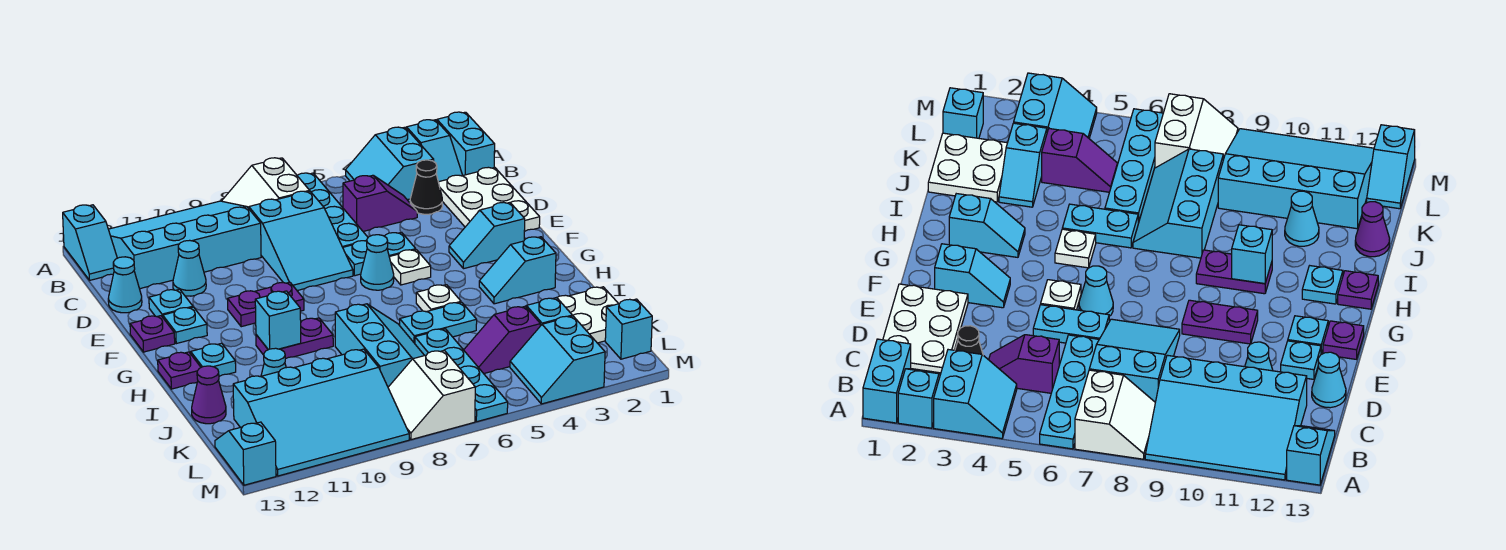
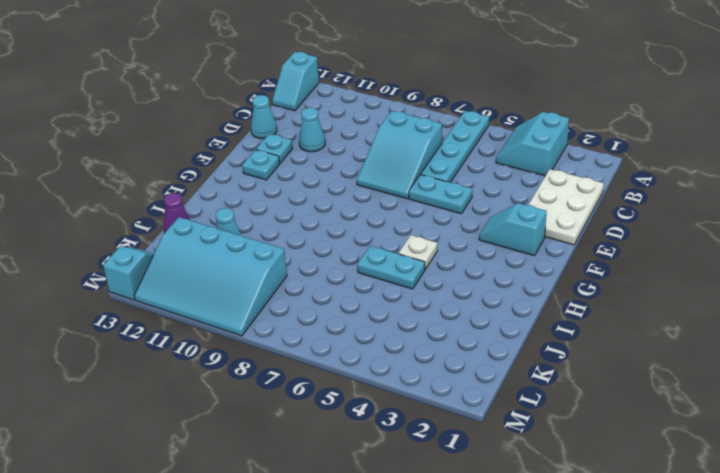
none -> cyan 1x2 brick [437,112,495,175]
none -> cyan 1x2 slope [407,120,463,182]
none -> white 2x2 slope [222,158,310,208]
none -> cyan 3x4 slope [108,201,261,289]

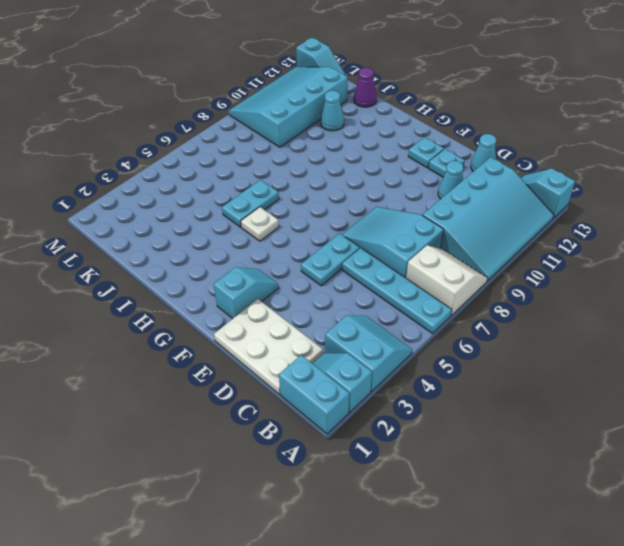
none -> black 1x1 cone [410,160,442,214]
none -> purple 1x2 slope [343,175,417,231]
none -> white 1x1 plate [389,250,431,285]
none -> cyan 1x1 cone [361,235,394,290]

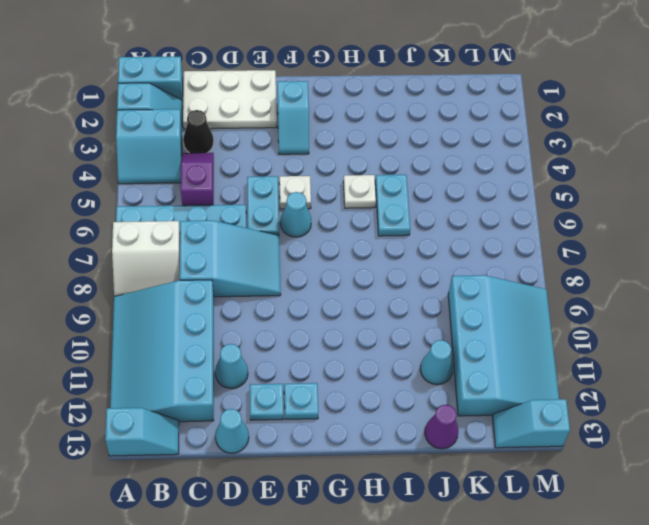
none -> purple 1x2 plate [228,282,304,327]
none -> purple 1x1 plate [130,316,175,352]
none -> cyan 1x2 slope [479,237,556,304]
none -> purple 1x2 plate [256,318,333,359]

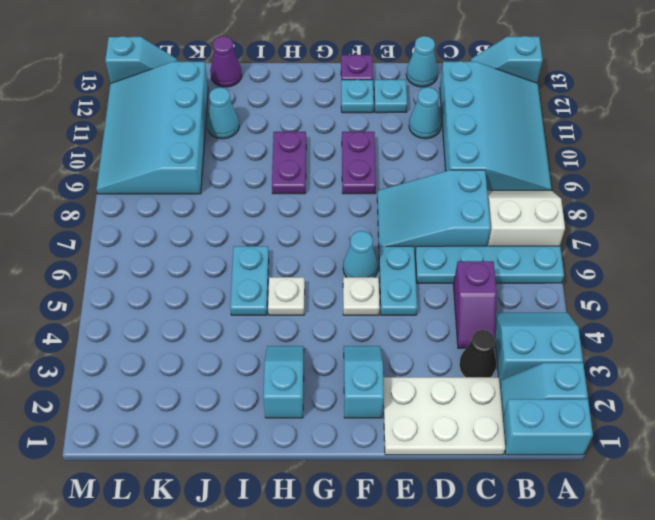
none -> cyan 1x1 plate [191,343,236,376]
none -> purple 1x1 plate [158,352,201,389]
none -> cyan 2x3 slope [335,304,425,387]
none -> white 2x2 plate [557,287,618,343]

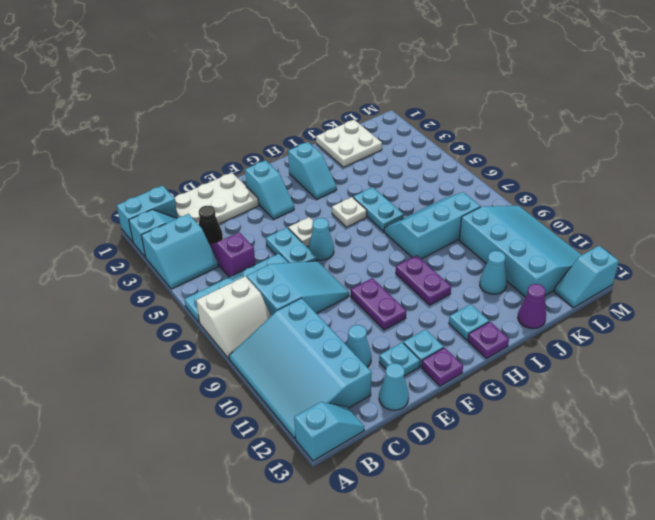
none -> cyan 1x2 slope [525,298,572,326]
none -> cyan 1x4 plate [415,329,508,422]
none -> purple 1x2 slope [464,307,540,374]
none -> cyan 1x1 brick [605,299,652,359]

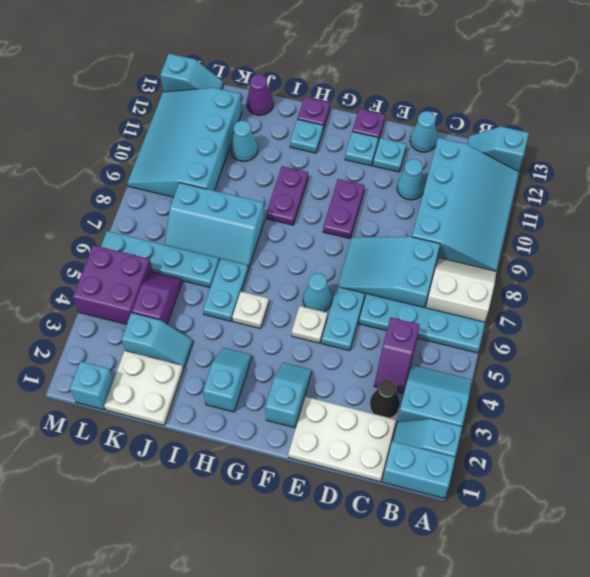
purple 2x2 brick [73,245,153,324] -> cyan 2x2 slope [510,316,605,404]
none -> white 2x2 slope [388,350,475,440]
none -> cyan 1x1 brick [255,291,301,350]

